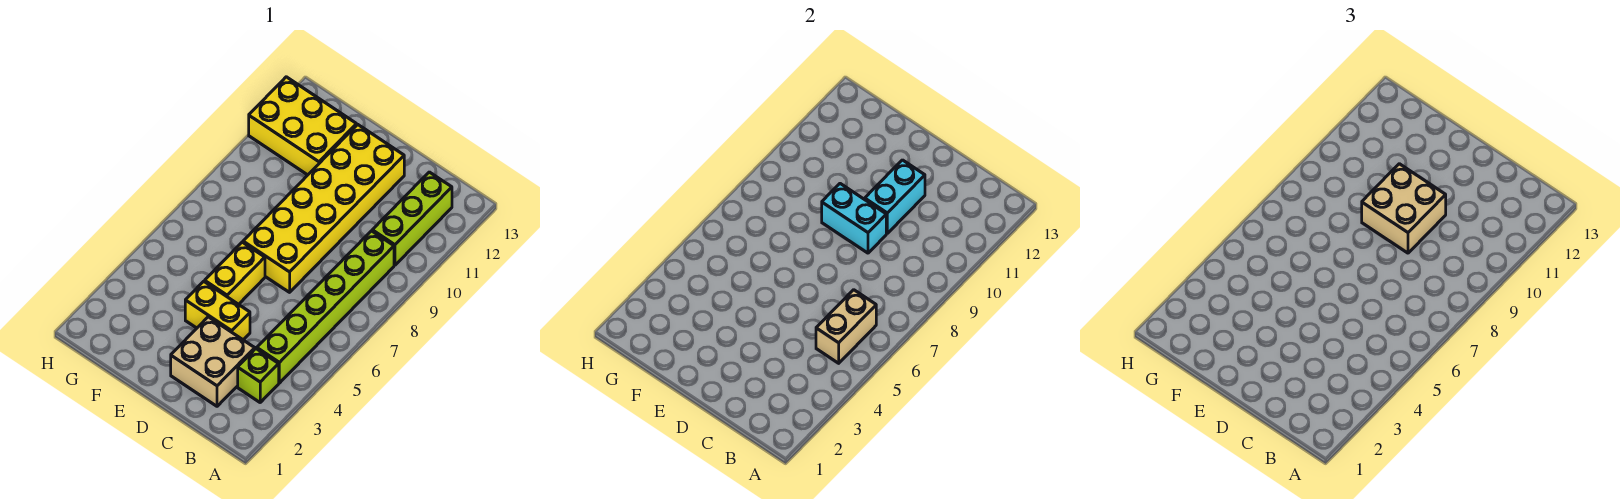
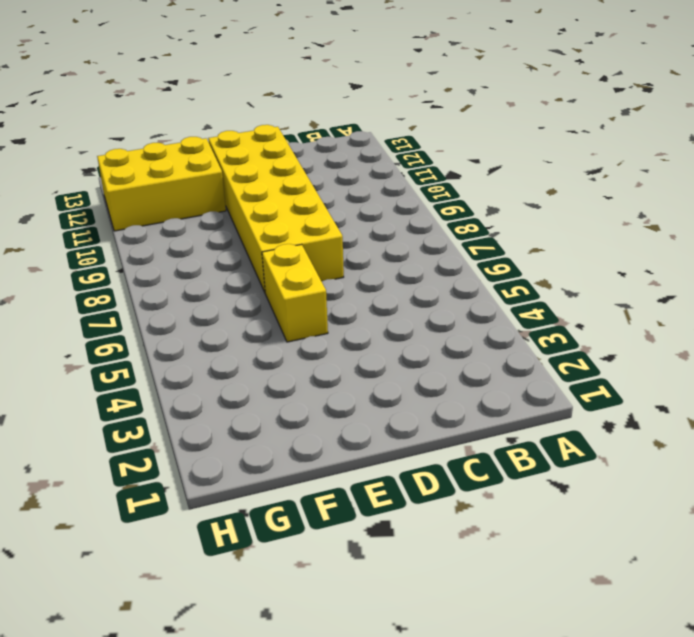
none -> lime 1x1 brick [238,349,279,402]
none -> lime 1x6 brick [257,231,394,383]
none -> lime 1x3 brick [372,172,452,265]

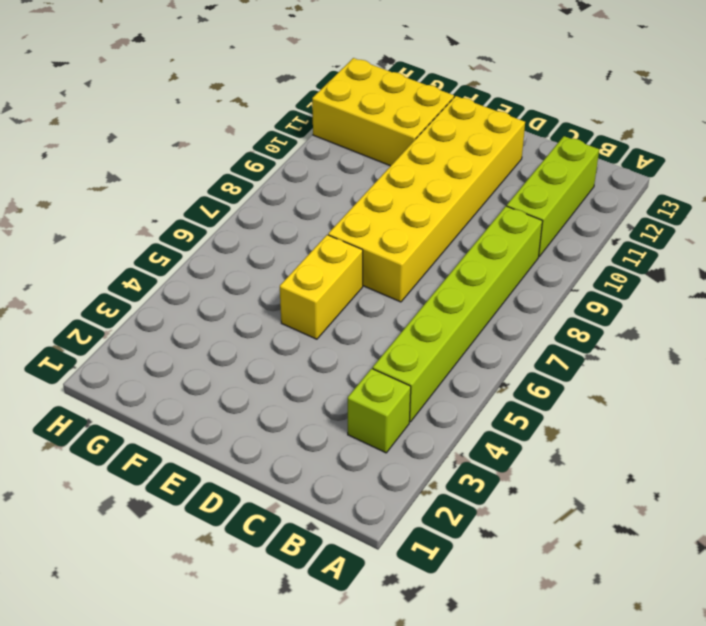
none -> tan 2x2 brick [171,317,255,406]
none -> yellow 1x2 brick [185,281,250,340]
none -> tan 1x2 brick [816,290,876,363]

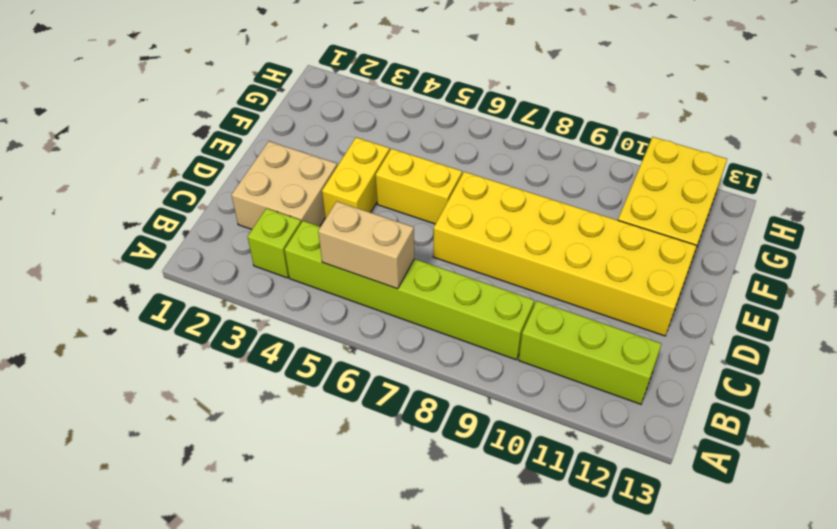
none -> cyan 1x2 brick [822,184,886,253]
none -> cyan 1x2 brick [865,160,925,233]
none -> tan 2x2 brick [1362,164,1446,253]

